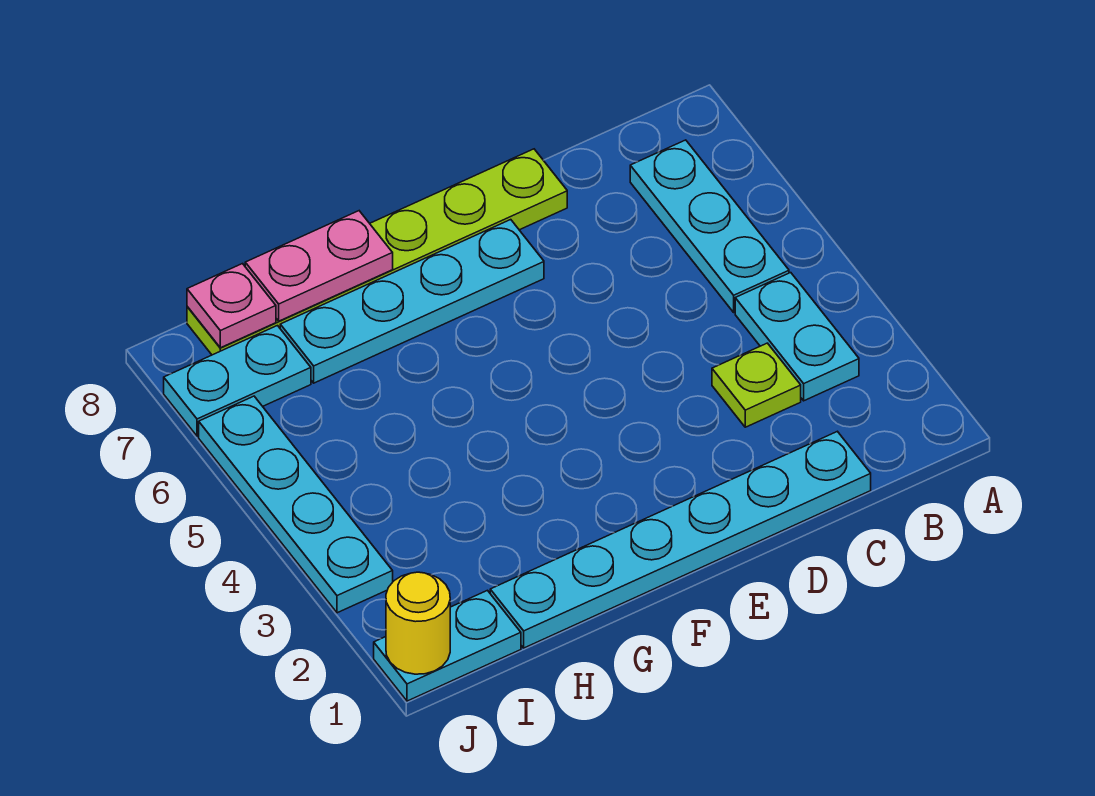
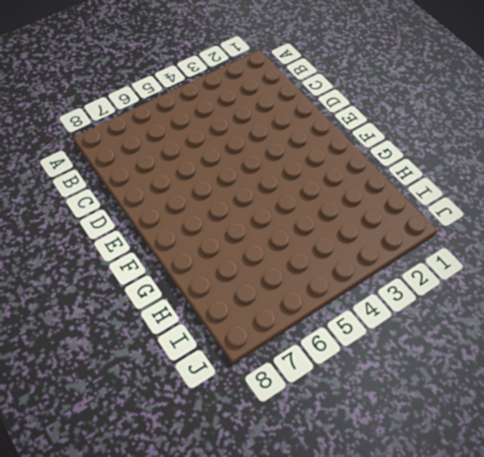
none -> cyan 1x2 plate [735,273,859,401]
none -> cyan 1x3 plate [630,140,789,312]
none -> cyan 1x6 plate [490,431,871,648]

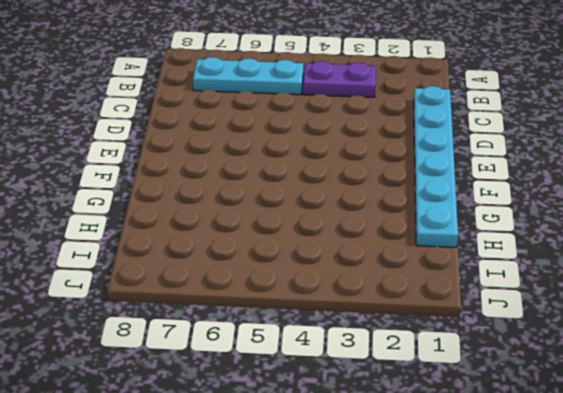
purple 1x2 plate [303,61,376,97] -> cyan 1x2 plate [735,273,859,401]
none -> lime 1x1 plate [712,343,801,427]
none -> lime 1x6 plate [187,149,567,355]
none -> cyan 1x4 plate [280,220,544,383]

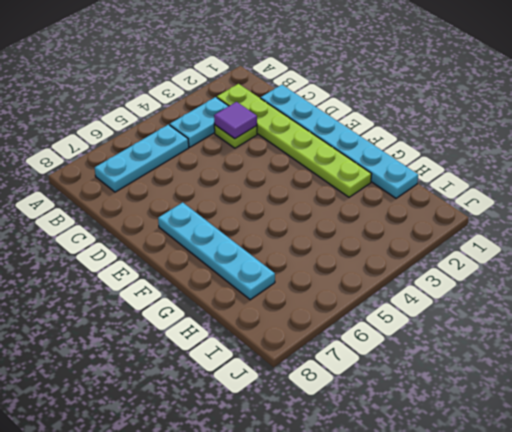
lime 1x6 plate [217,84,371,197] -> lime 1x6 plate moved to [187,149,567,355]
purple 1x1 tile [214,102,257,139] -> none
none -> cyan 1x2 plate [374,590,521,701]
none -> cyan 1x2 plate [164,326,311,436]
none -> cyan 1x4 plate [199,396,393,613]

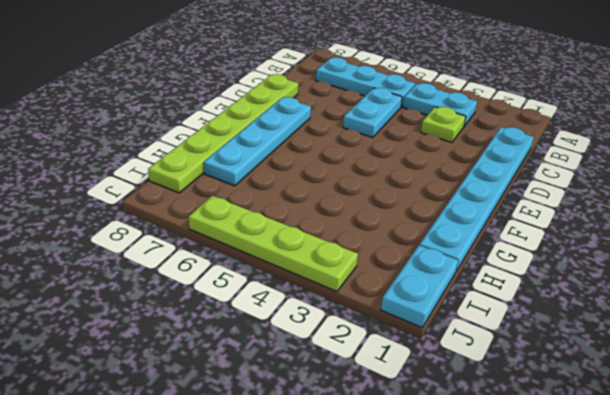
cyan 1x2 plate [343,88,402,138] -> cyan 1x2 plate moved to [164,326,311,436]
lime 1x4 plate [189,196,358,291] -> cyan 1x4 plate [199,396,393,613]
none -> pink 1x2 plate [245,211,393,321]
none -> pink 1x1 plate [187,264,276,348]
none -> yellow 1x1 round brick [386,572,450,674]

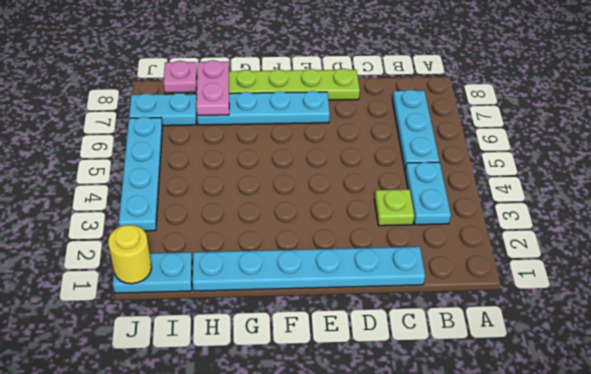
pink 1x2 plate [196,60,229,115] -> pink 1x2 plate turned to [245,211,393,321]

